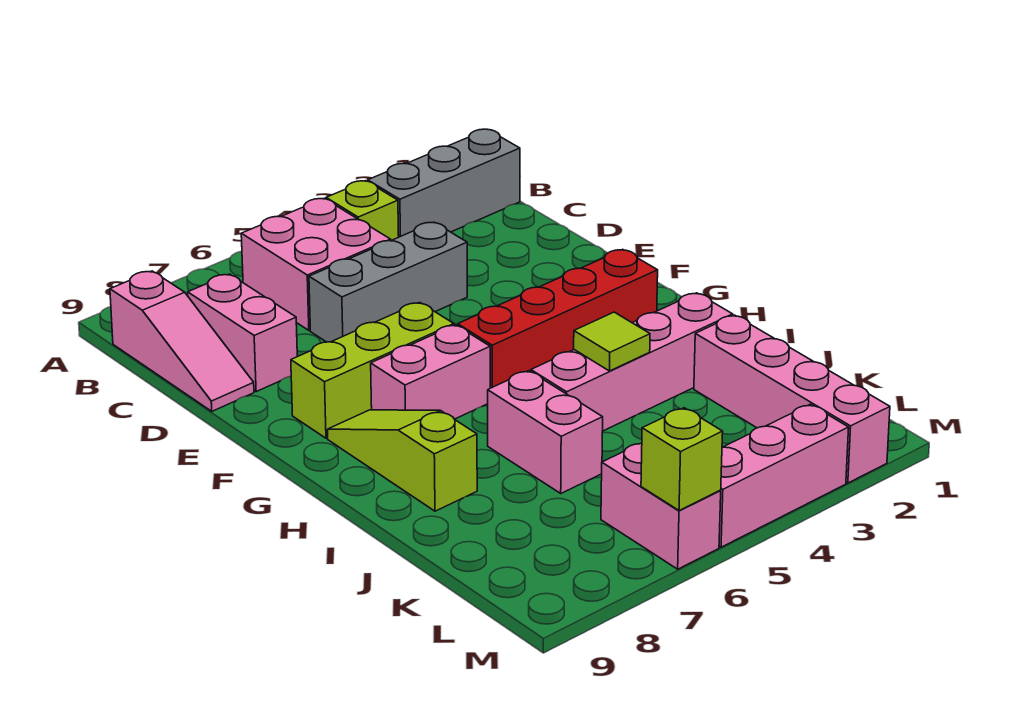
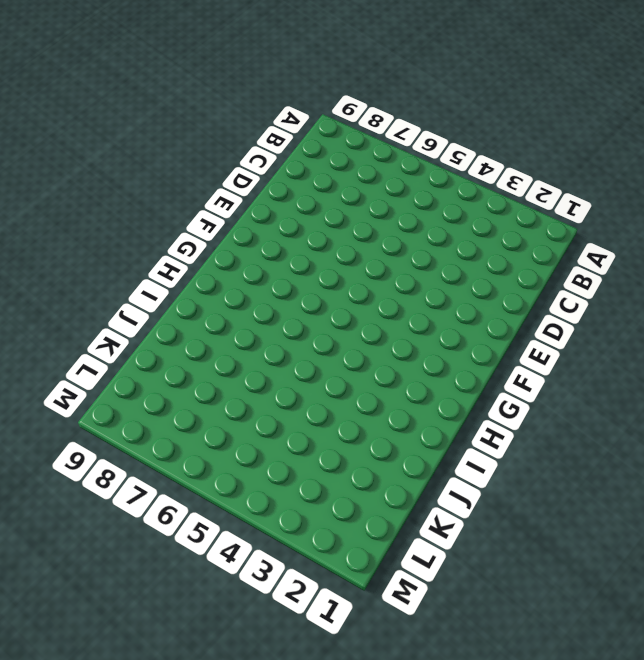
none -> grey 1x3 brick [368,129,520,237]
none -> lime 1x1 brick [326,181,399,240]
none -> pink 2x2 brick [241,198,391,330]

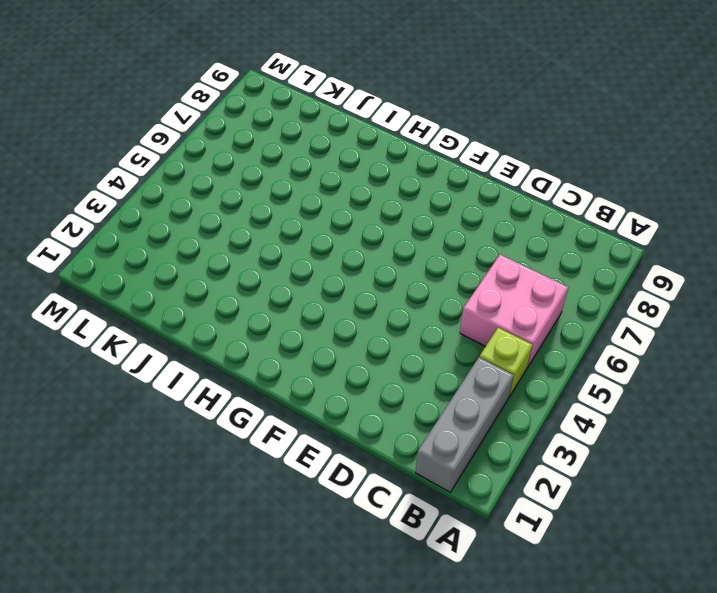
none -> pink 1x3 slope [110,271,254,411]
none -> pink 1x2 brick [188,274,297,391]
none -> grey 1x3 brick [309,222,467,342]

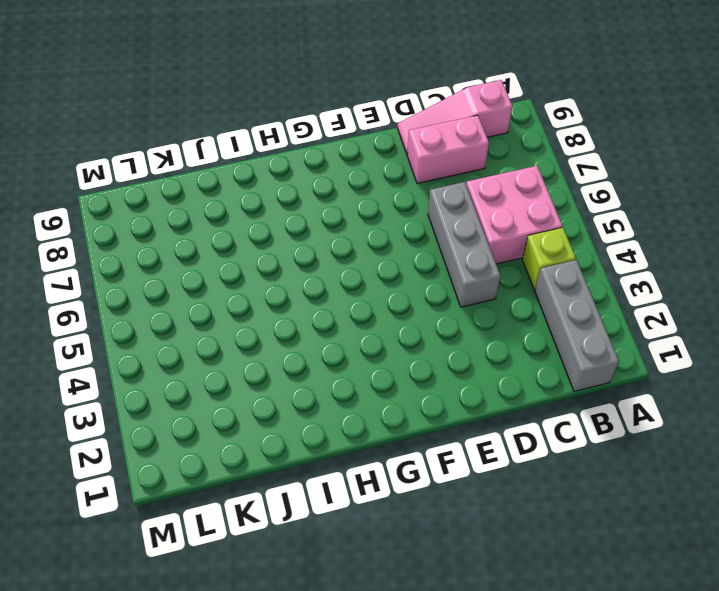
none -> lime 1x3 brick [291,302,454,438]
none -> red 1x4 brick [458,249,658,388]
none -> pink 1x2 brick [371,325,490,419]

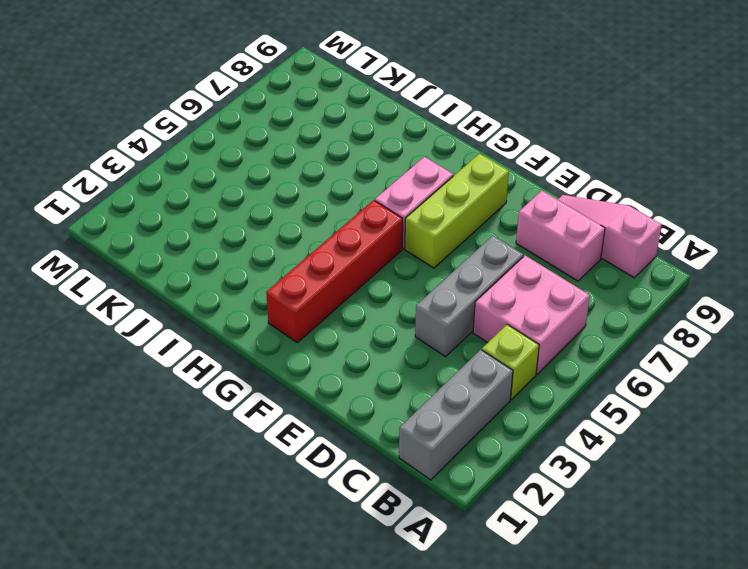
none -> lime 1x3 slope [328,410,477,511]
none -> pink 1x4 brick [531,293,733,431]
none -> pink 1x2 brick [488,371,603,493]

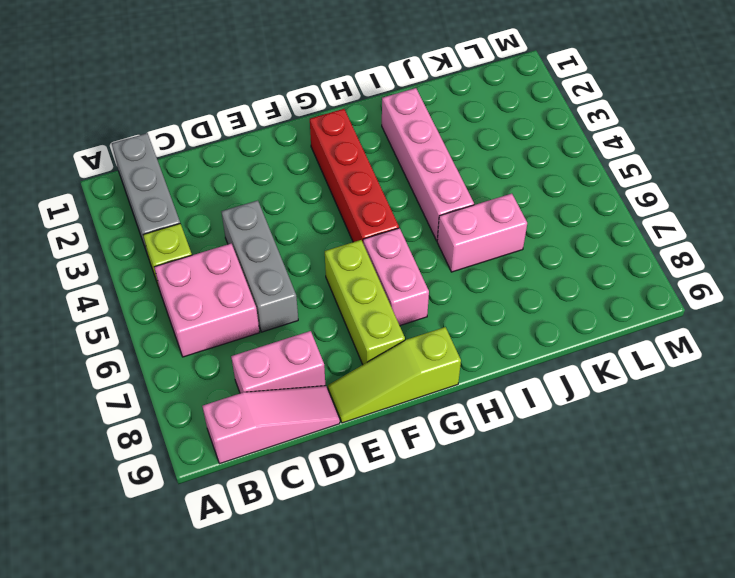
lime 1x3 slope [328,327,461,423] -> lime 1x3 slope moved to [328,410,477,511]
none -> pink 1x4 brick [694,315,890,483]
none -> pink 1x2 brick [601,443,721,569]
none -> pink 1x3 brick [719,404,849,547]

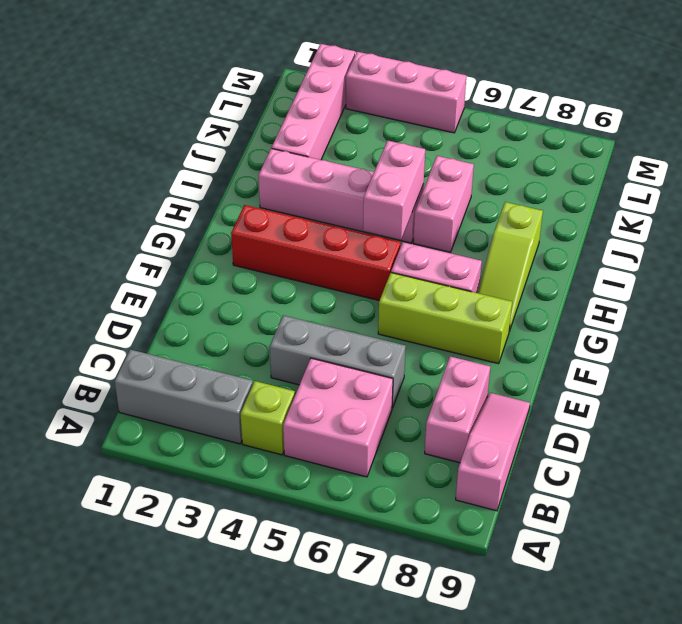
pink 1x2 brick [363,141,425,240] -> pink 1x2 brick moved to [601,443,721,569]
none -> lime 1x1 tile [574,312,650,371]
none -> lime 1x1 brick [641,408,723,511]

